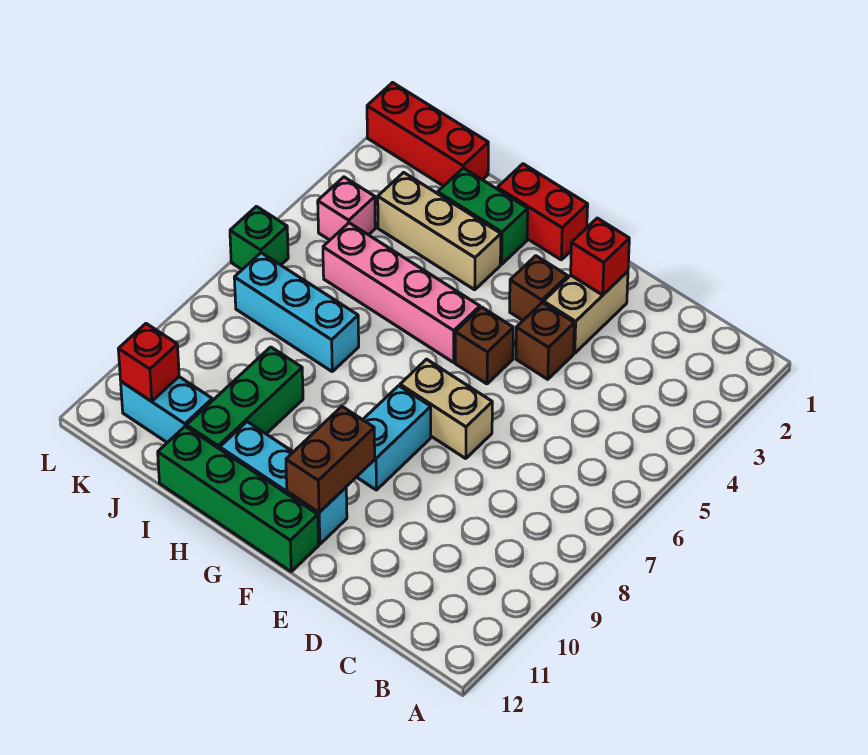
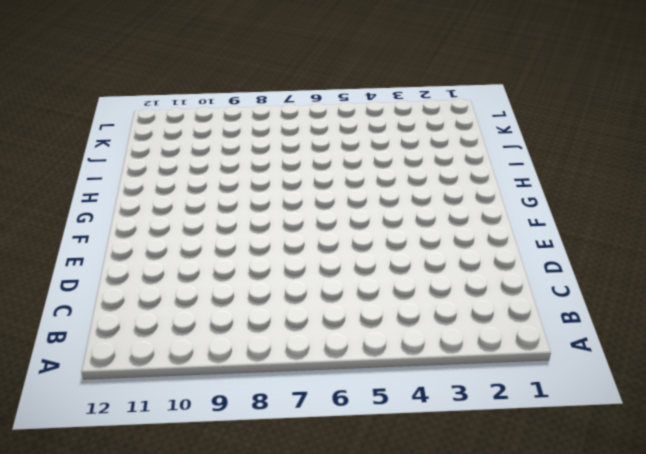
none -> tan 1x2 brick [544,271,628,353]
none -> brown 1x1 brick [516,303,574,379]
none -> tan 1x2 brick [400,359,492,458]

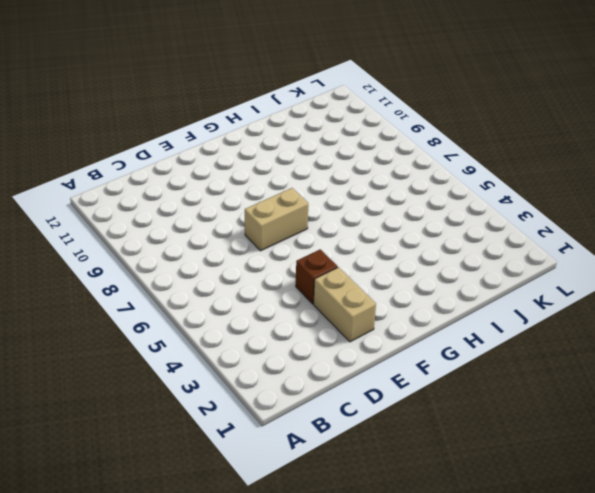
none -> brown 1x1 brick [510,256,568,320]
none -> brown 1x1 brick [455,307,513,384]
none -> cyan 1x2 brick [357,386,431,490]

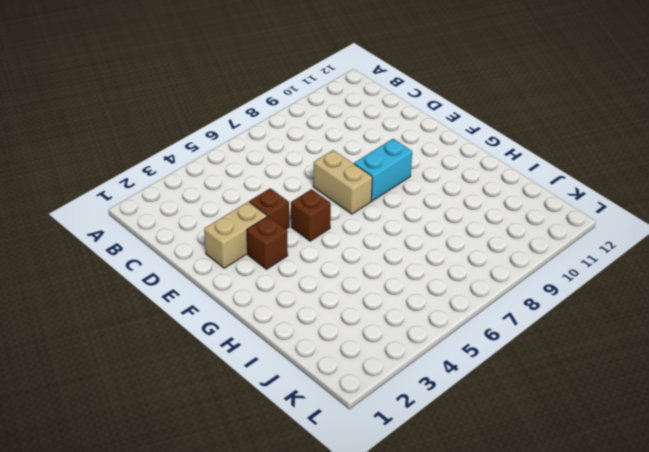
none -> cyan 1x3 brick [220,422,347,544]
none -> green 1x4 brick [158,426,319,571]
none -> red 1x2 brick [497,164,588,260]

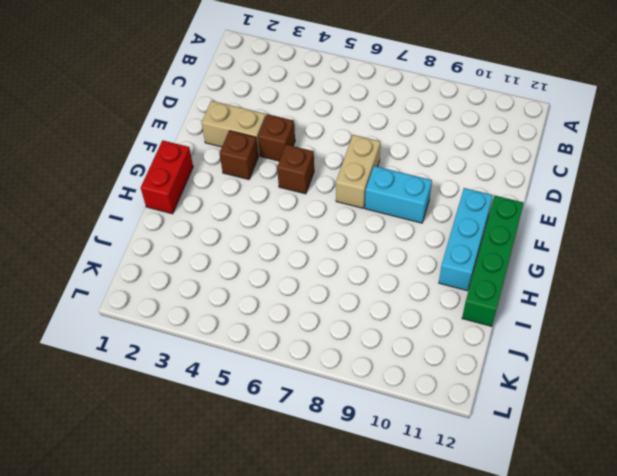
none -> pink 1x4 brick [323,223,480,362]
none -> green 1x2 brick [438,168,528,264]
none -> tan 1x3 brick [378,172,501,290]

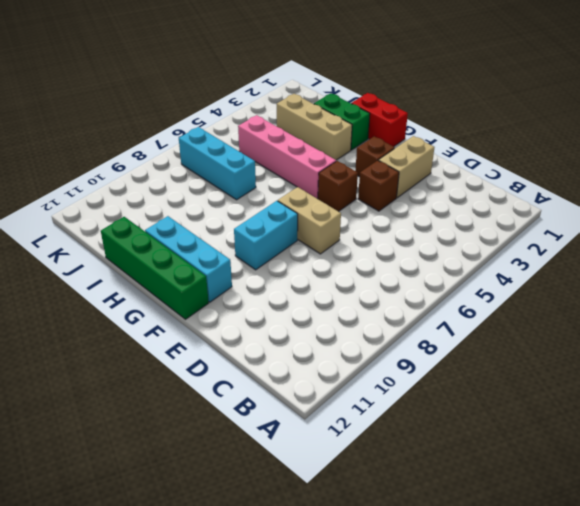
none -> green 1x3 brick [187,347,303,449]
none -> red 1x3 brick [367,83,488,186]
none -> cyan 1x2 brick [121,377,212,443]

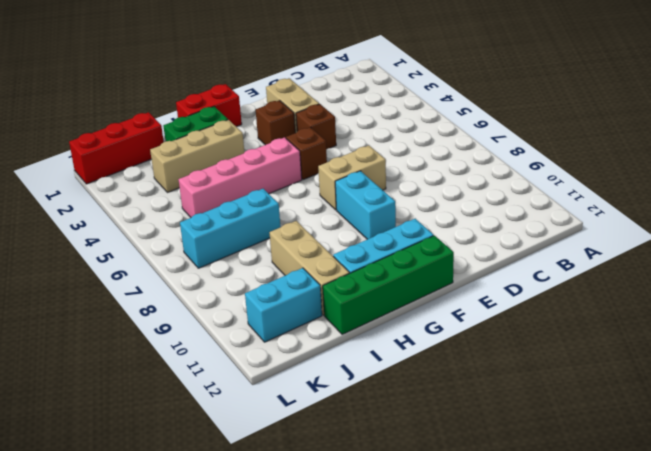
tan 1x3 brick [269,221,350,315] -> green 1x3 brick [187,347,303,449]
none -> pink 1x1 brick [318,177,375,240]
none -> green 1x1 brick [230,206,288,269]
none -> red 1x1 brick [571,218,629,295]

